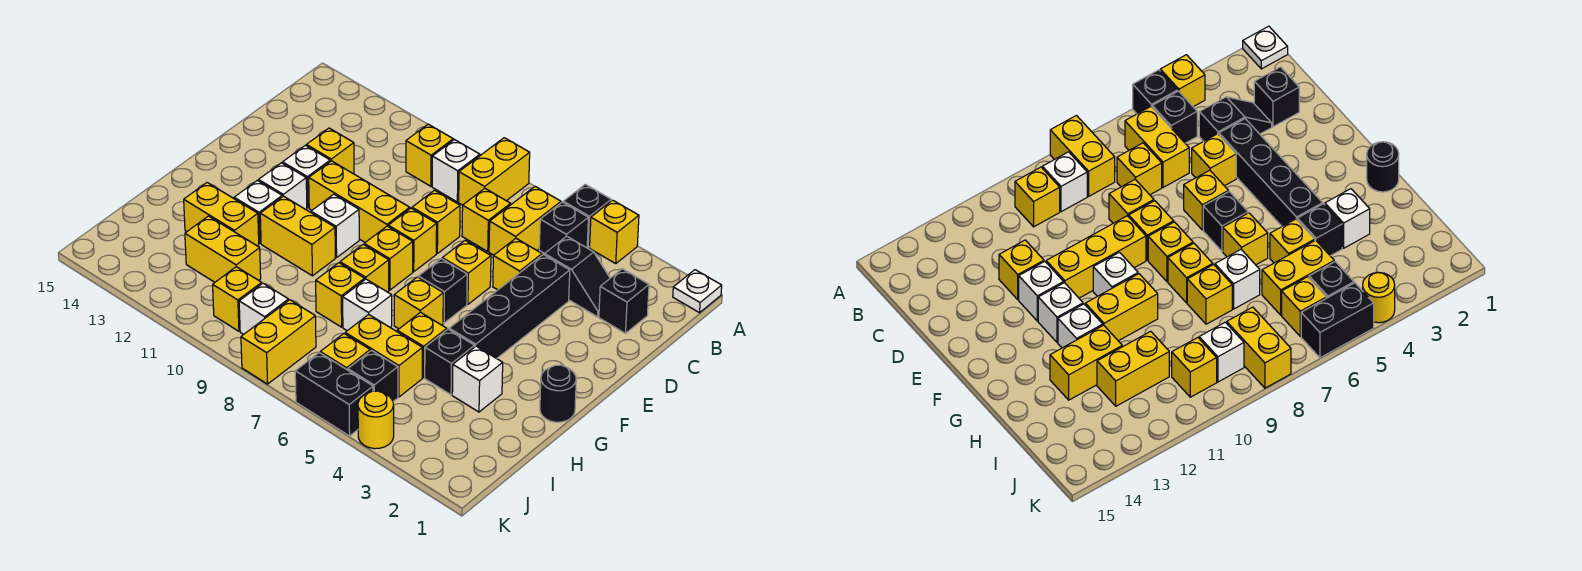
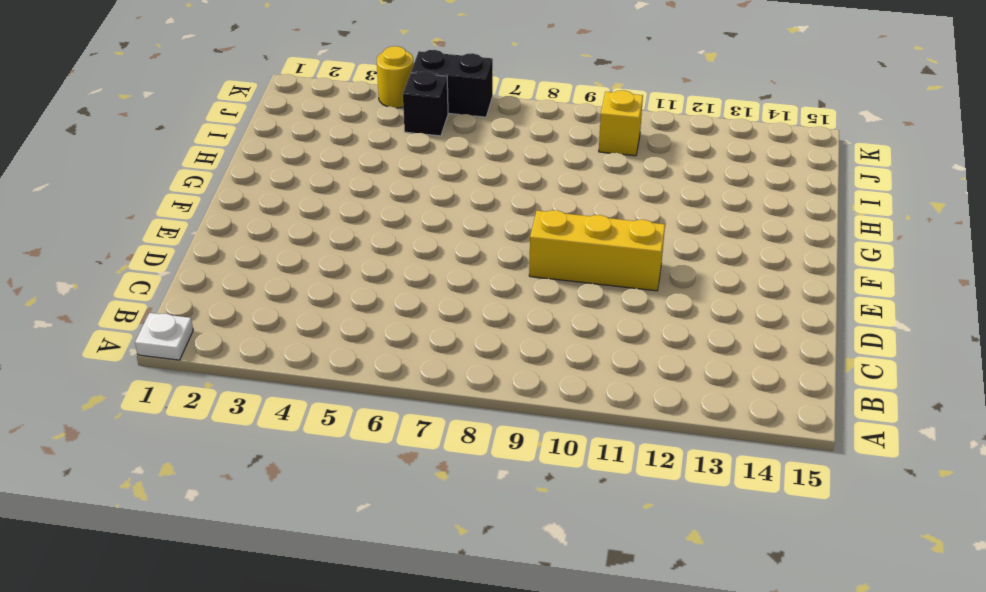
none -> yellow 1x1 brick [590,200,639,263]
none -> black 1x1 brick [563,184,611,247]
none -> yellow 1x2 brick [459,138,530,205]
none -> black 1x1 brick [539,202,588,254]

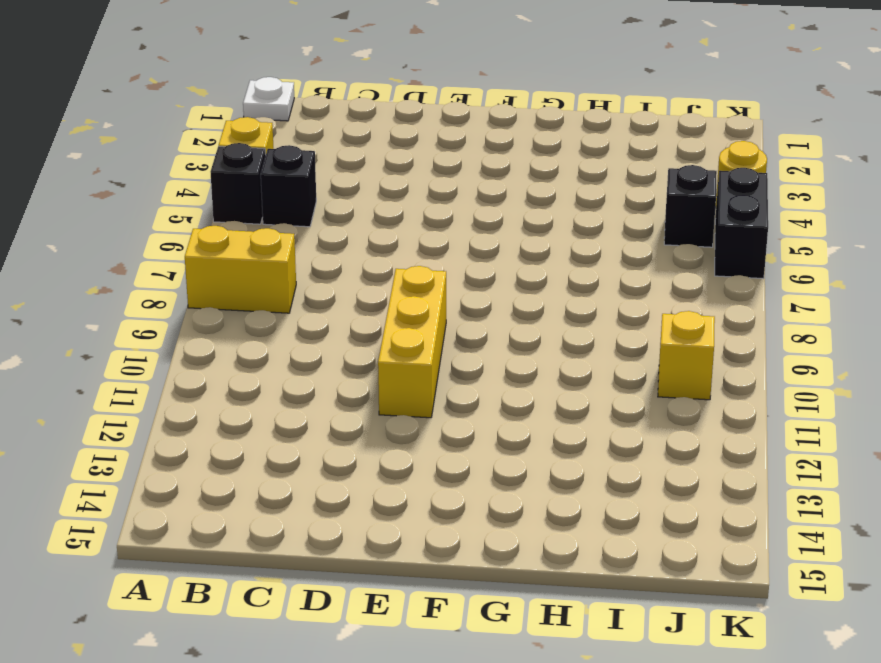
none -> yellow 1x2 brick [489,187,561,255]
none -> white 1x1 brick [432,139,480,202]
none -> yellow 1x1 brick [406,124,453,186]
none -> black 1x1 brick [599,269,649,333]

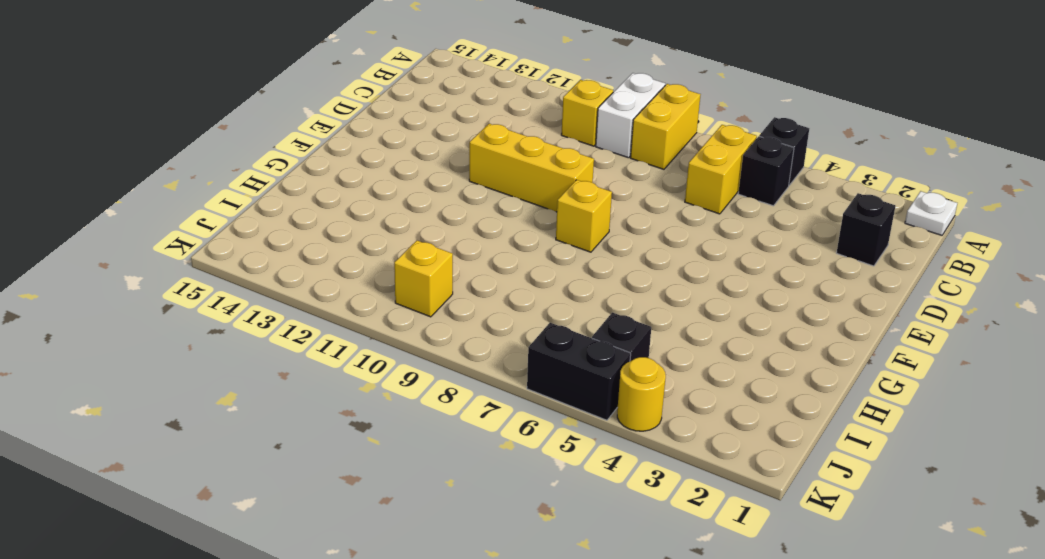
white 1x2 brick [596,73,665,158] -> white 1x1 brick [432,139,480,202]
none -> yellow 1x1 brick [590,200,639,263]
none -> black 1x2 slope [544,236,610,317]
none -> yellow 1x1 brick [462,188,511,251]
none -> black 1x4 brick [449,255,570,359]

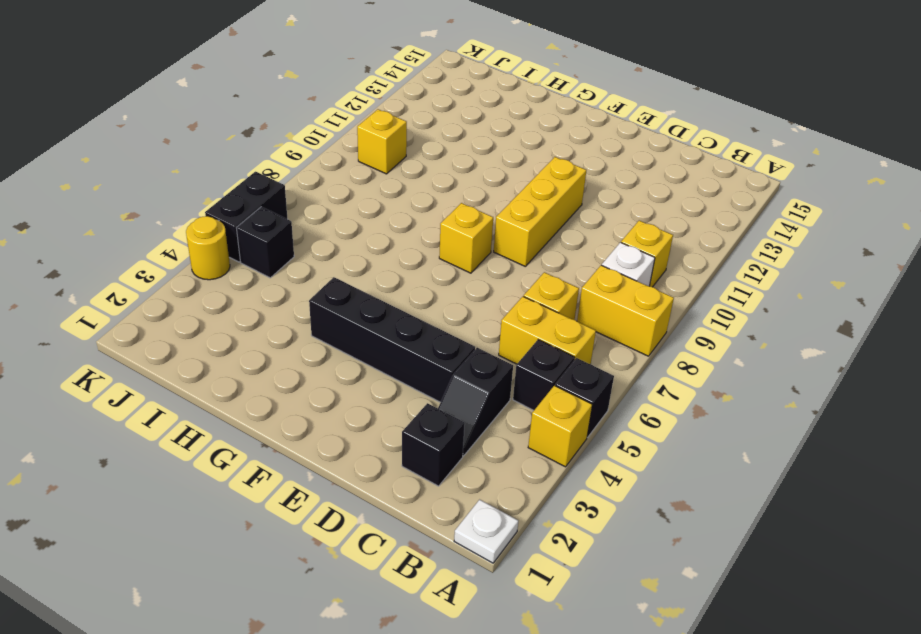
none -> yellow 1x1 brick [493,238,542,290]
none -> yellow 1x1 brick [412,190,460,253]
none -> yellow 1x1 brick [306,128,354,174]
none -> yellow 1x1 brick [442,240,491,304]

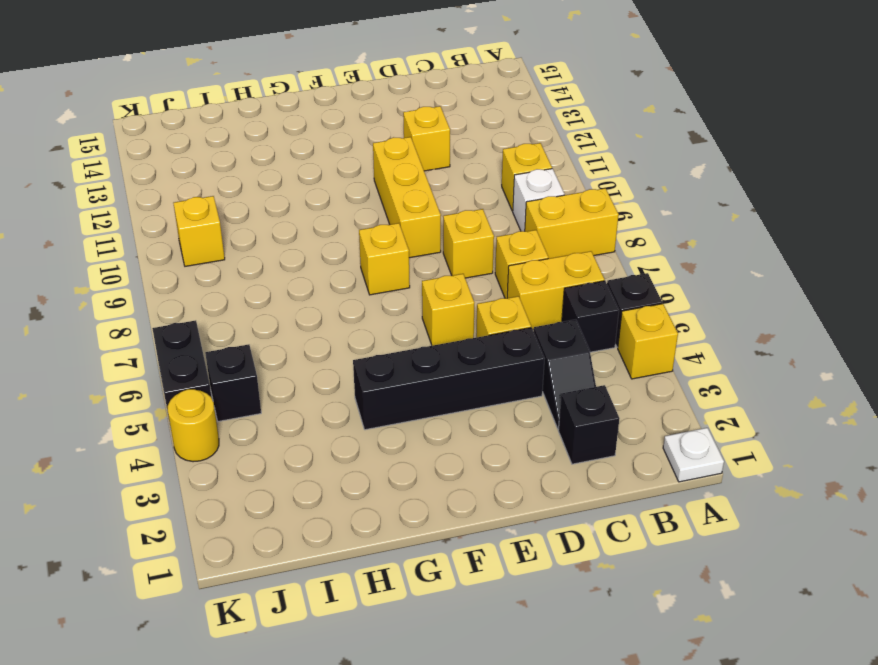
none -> yellow 1x1 brick [388,208,437,272]
none -> white 1x1 brick [283,145,330,208]
none -> black 1x1 brick [418,259,467,323]
none -> white 1x1 brick [311,194,359,258]

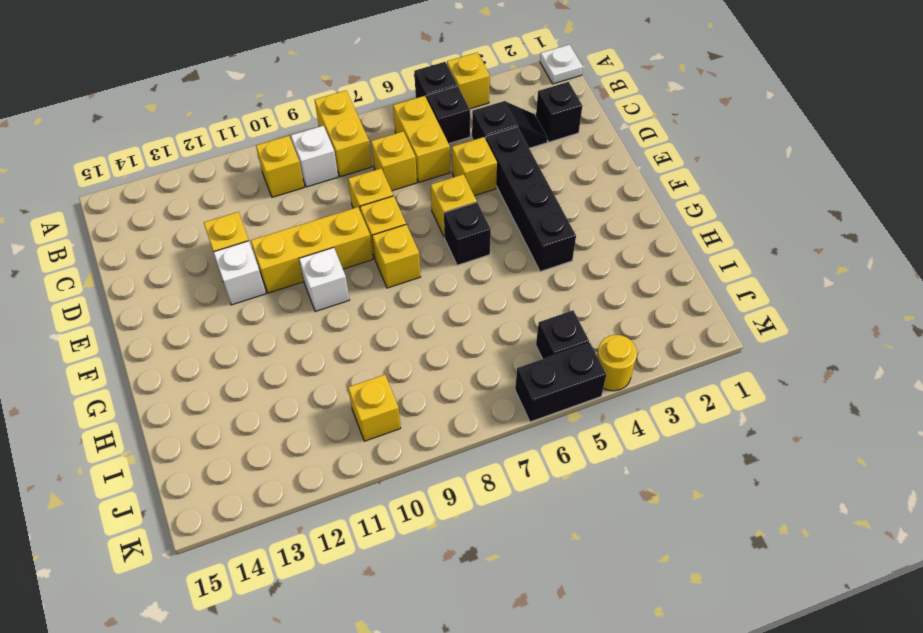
none -> white 1x1 brick [259,163,307,209]
none -> black 1x1 round brick [540,365,576,422]
none -> yellow 1x1 brick [394,277,443,329]
none -> yellow 1x1 brick [340,244,389,292]

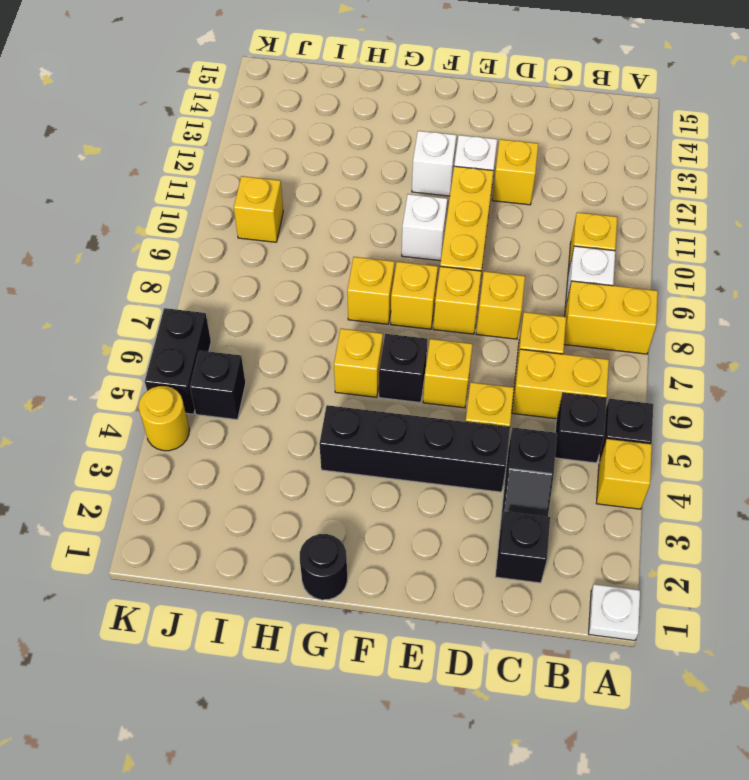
none -> yellow 1x2 brick [260,196,335,276]
none -> white 1x1 brick [234,180,282,244]
none -> white 1x1 brick [452,346,503,412]
none -> black 1x1 brick [425,329,475,395]

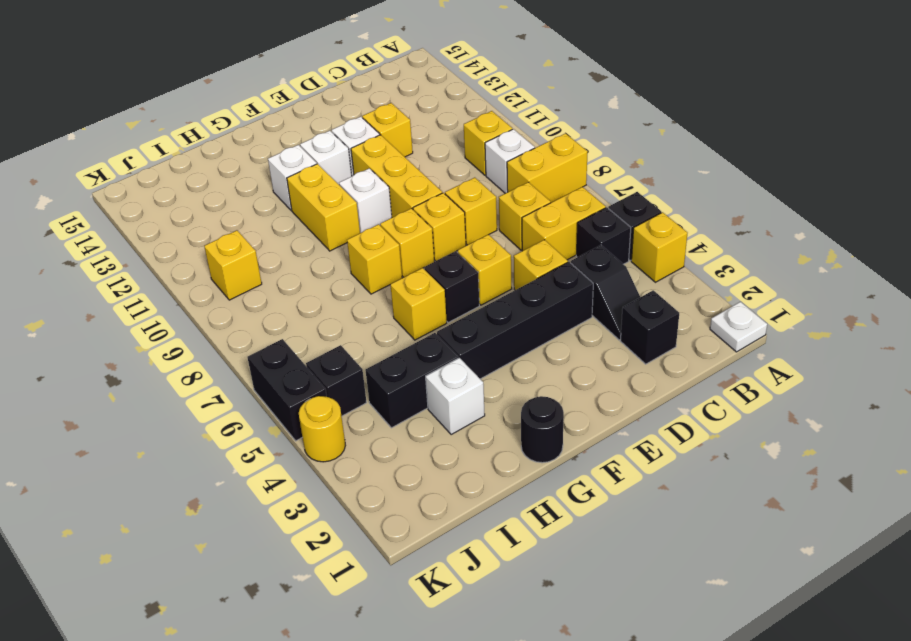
black 1x2 brick [365,333,458,428] -> black 1x1 brick [425,329,475,395]
none -> yellow 1x1 brick [397,312,447,378]
none -> white 1x1 brick [343,279,392,331]
none -> yellow 1x1 brick [316,263,365,327]
none -> yellow 1x2 brick [184,183,259,246]

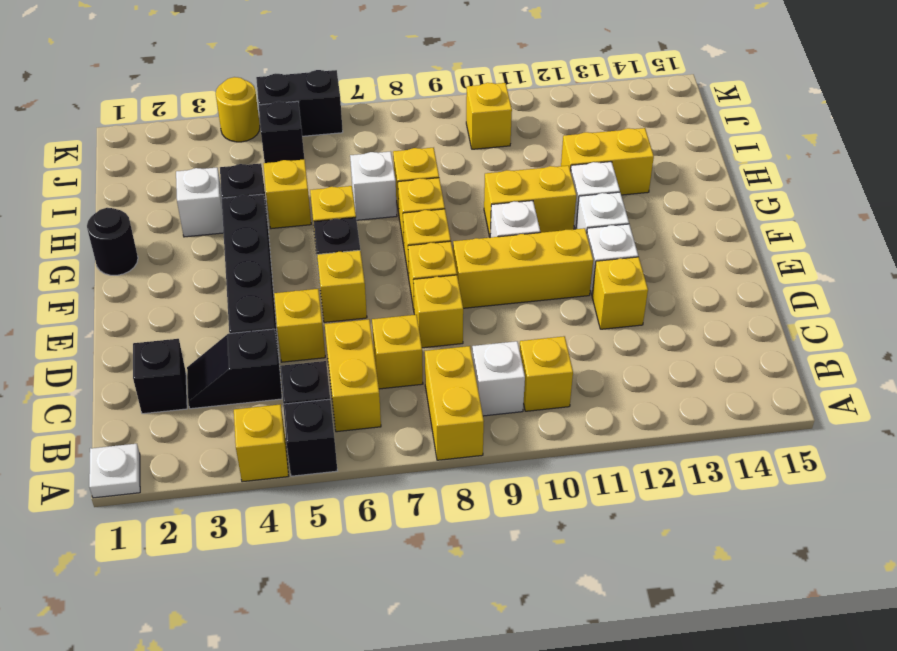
none -> yellow 1x2 brick [345,314,422,397]
none -> yellow 1x2 brick [185,216,261,282]
none -> yellow 1x1 brick [320,333,370,370]
none -> yellow 1x2 brick [241,300,316,384]

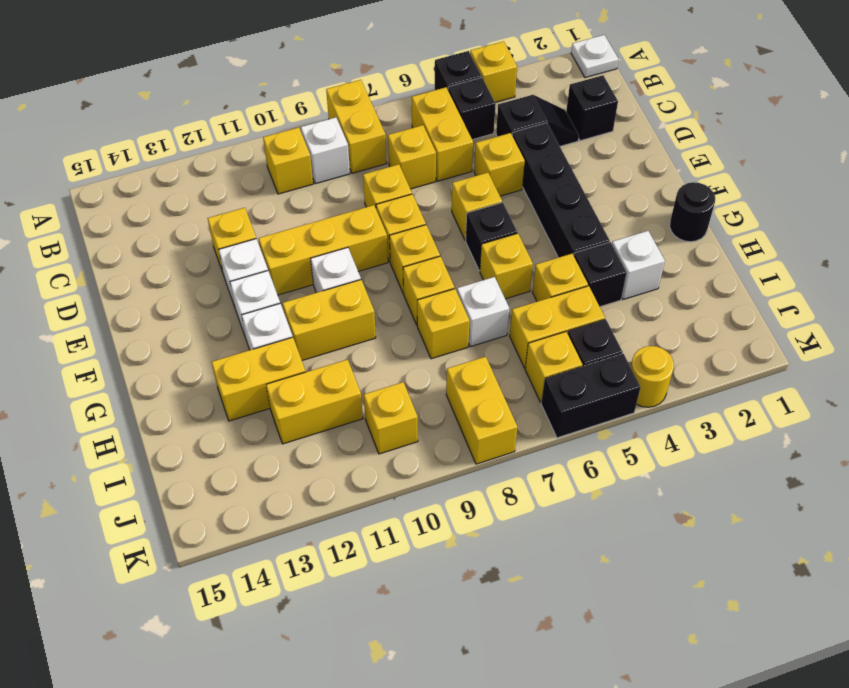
none -> white 1x1 brick [239,283,288,334]

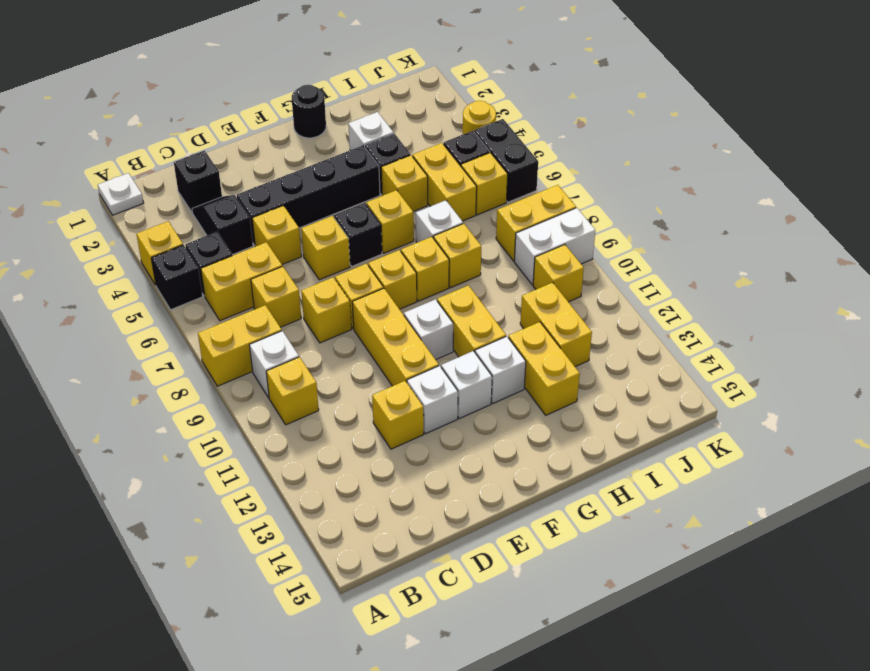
white 1x2 brick [514,208,595,285] -> white 1x1 brick [239,283,288,334]

